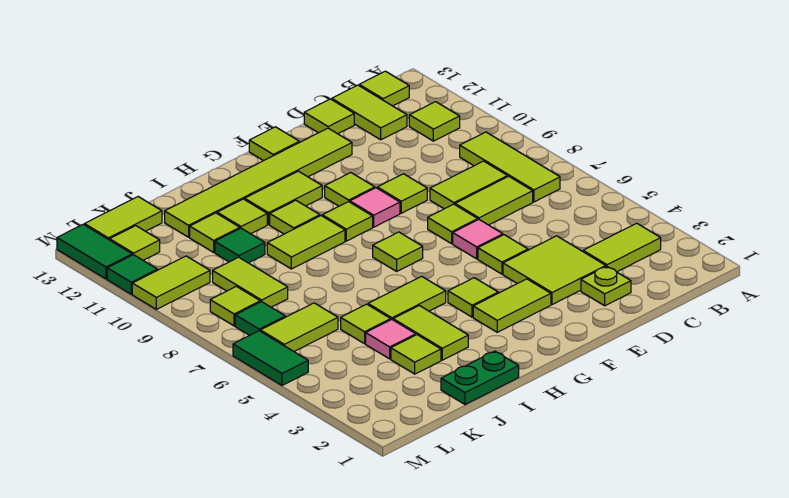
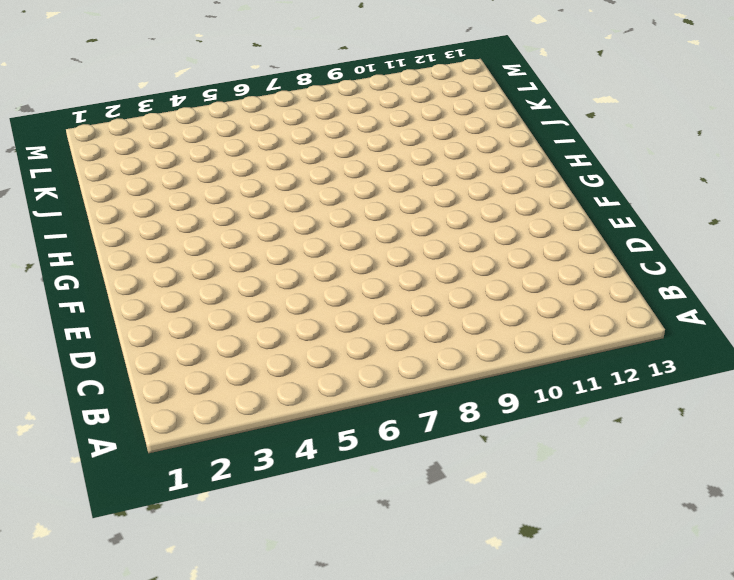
none -> lime 1x2 tile [583,223,661,272]
none -> lime 1x3 tile [460,132,560,202]
none -> lime 1x1 tile [409,102,460,141]
none -> lime 1x1 tile [359,71,409,106]

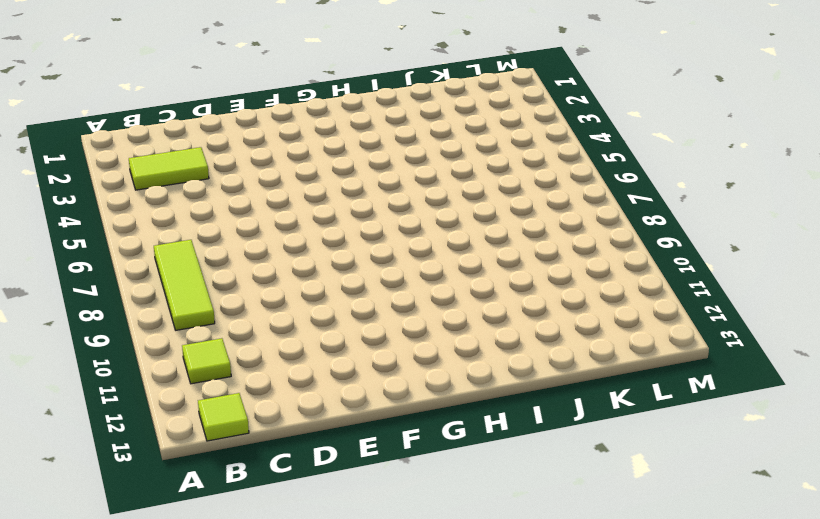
none -> lime 1x2 tile [455,176,533,225]
none -> lime 1x2 tile [430,161,508,209]
none -> lime 1x2 tile [332,85,407,140]
none -> lime 1x1 plate [581,266,631,306]

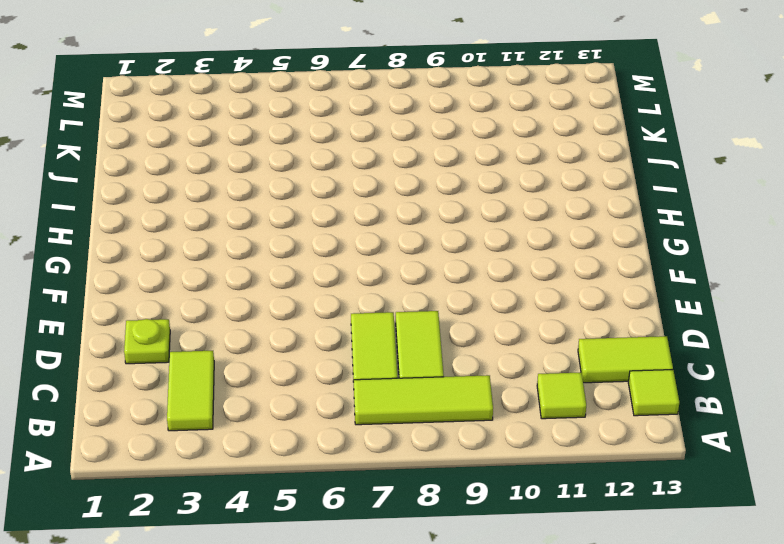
none -> lime 2x2 tile [503,236,606,305]
none -> lime 1x1 tile [304,99,354,134]
none -> lime 1x1 tile [478,235,528,274]
none -> pink 1x1 tile [453,220,503,259]

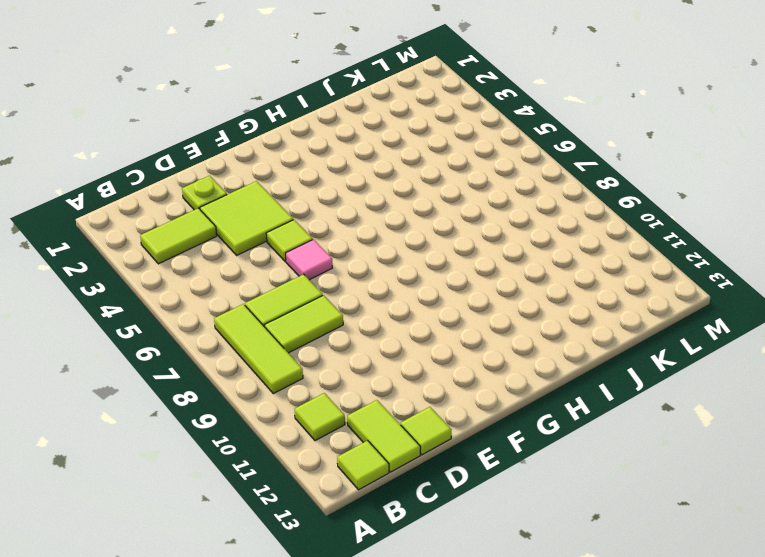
none -> lime 1x1 tile [428,204,478,244]
none -> lime 1x1 tile [377,174,427,213]
none -> lime 1x6 tile [165,128,352,237]
none -> lime 1x2 tile [473,279,551,332]

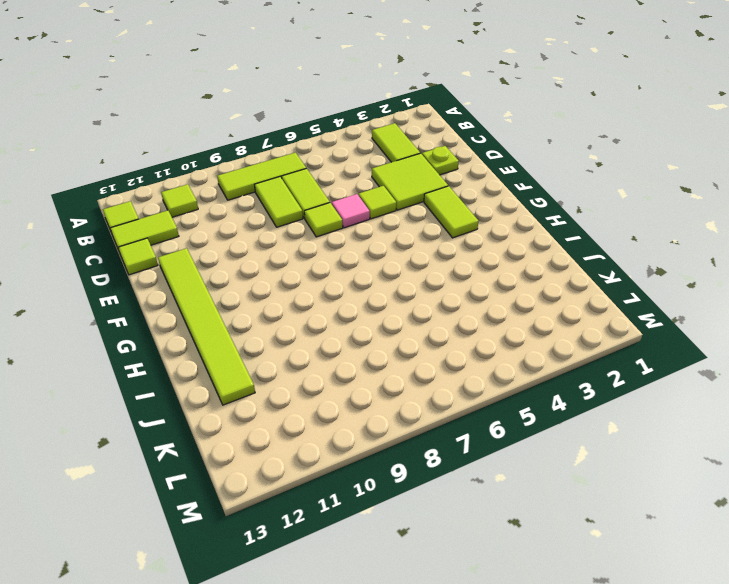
none -> lime 1x1 tile [377,174,427,213]
none -> pink 1x1 tile [350,188,400,227]
none -> lime 1x1 tile [325,173,375,206]
none -> lime 1x1 tile [249,127,299,161]

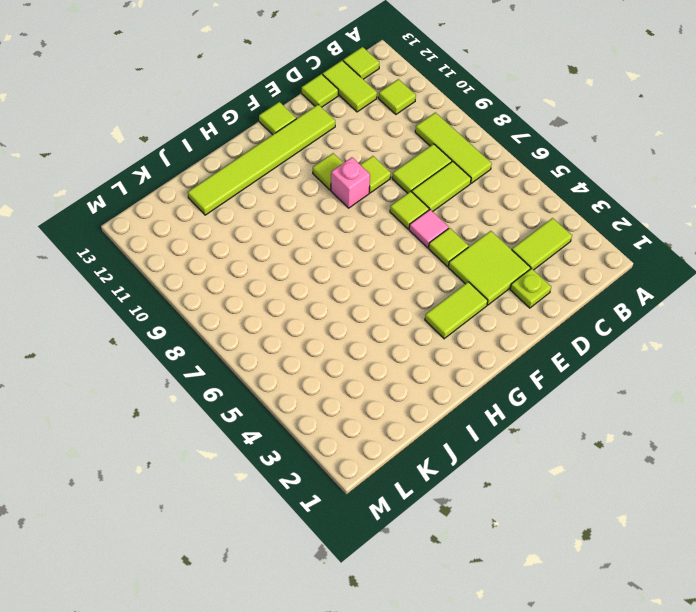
pink 1x1 brick [331,157,370,208] -> pink 1x1 tile [350,188,400,227]
none -> lime 1x1 tile [448,278,498,317]
none -> lime 1x1 tile [373,232,423,271]
none -> lime 1x1 tile [322,202,373,241]
none -> lime 1x2 tile [245,171,322,225]

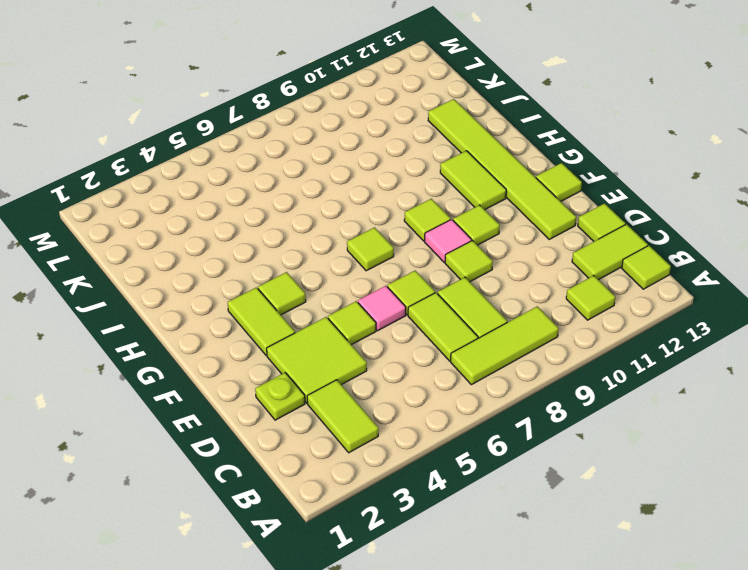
none -> lime 1x2 tile [368,276,446,320]
none -> lime 1x2 tile [267,216,345,269]
none -> lime 1x1 tile [270,200,320,234]
none -> green 1x2 plate [441,351,519,405]

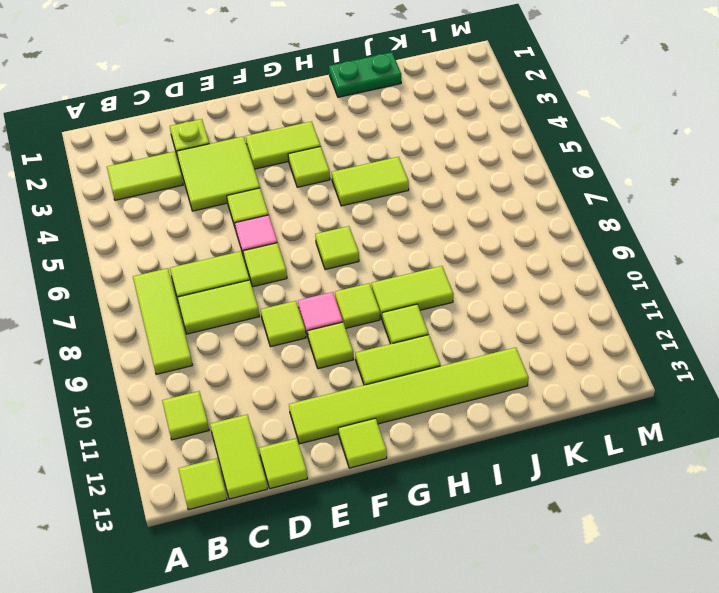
none -> lime 1x2 tile [393,306,468,360]
none -> lime 1x1 tile [217,199,267,234]
none -> lime 1x1 tile [391,335,441,374]
none -> pink 1x1 tile [366,320,416,359]

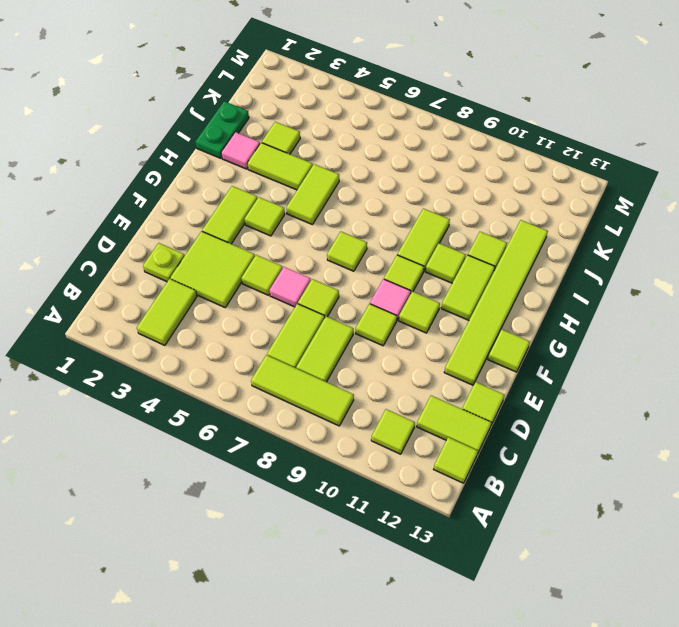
pink 1x1 tile [221,132,260,169] -> pink 1x1 tile moved to [366,320,416,359]
none -> lime 1x1 tile [341,304,391,344]
none -> green 1x1 tile [215,228,265,263]
none -> lime 1x1 tile [190,213,240,252]
none -> lime 1x2 tile [260,303,338,351]

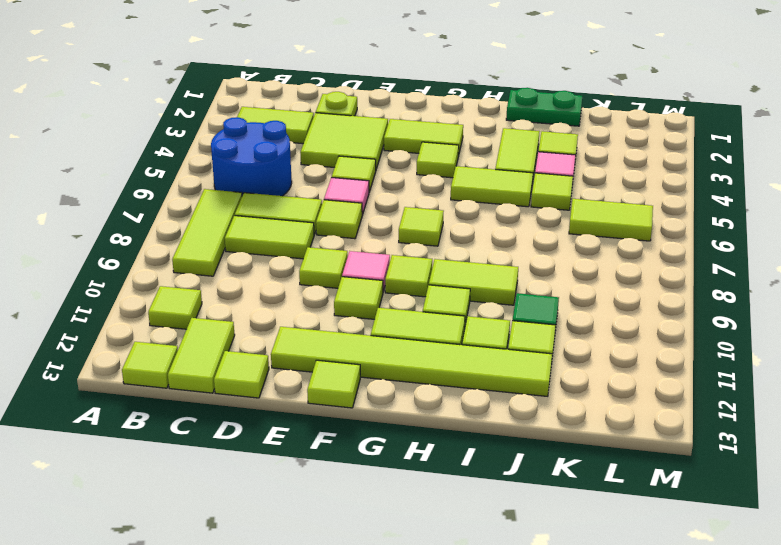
blue 2x2 round brick [211,117,292,196] -> none
none -> lime 1x2 tile [213,257,288,307]
none -> lime 1x2 tile [84,197,162,240]
none -> green 1x1 tile [235,302,285,335]
none -> lime 1x1 tile [210,286,260,326]

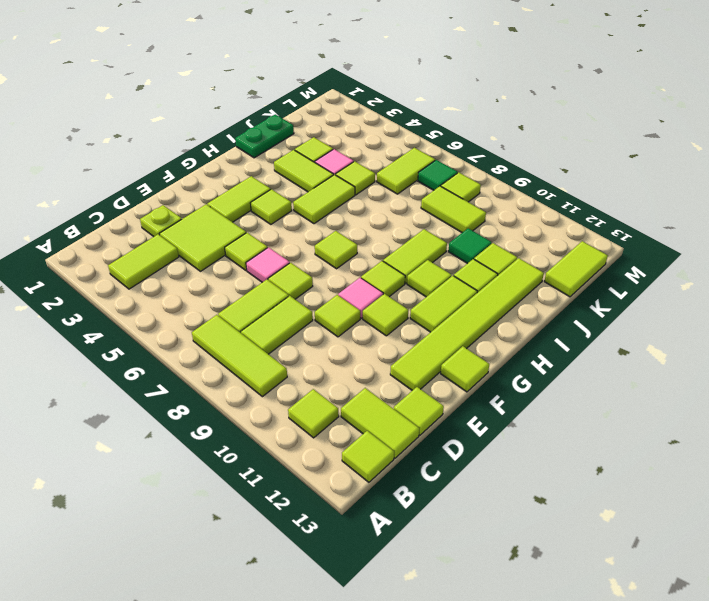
none -> lime 1x2 tile [132,256,210,309]
none -> lime 1x1 tile [110,226,160,260]
none -> green 1x2 tile [233,331,308,385]
none -> green 1x1 tile [107,255,157,294]

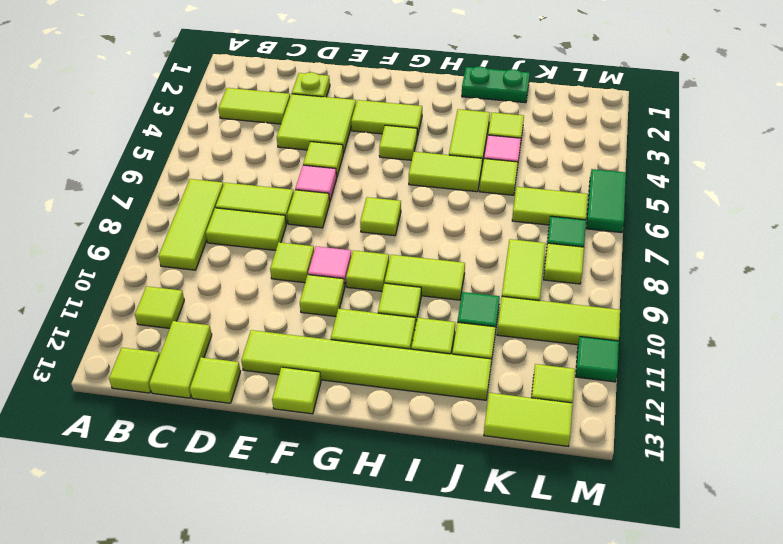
lime 1x3 tile [497,296,620,345] -> lime 1x2 tile [132,256,210,309]
none -> green 1x2 tile [57,224,132,279]

